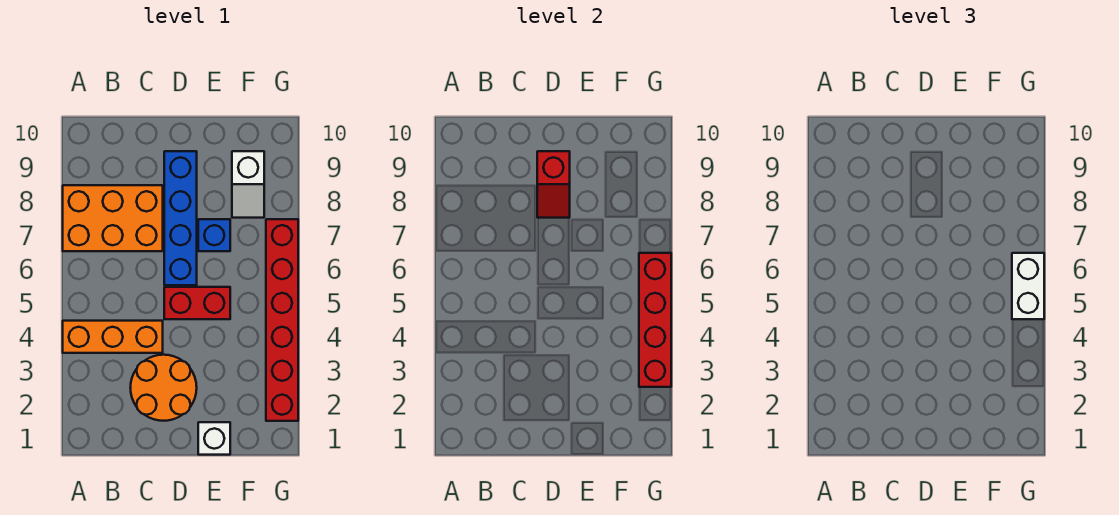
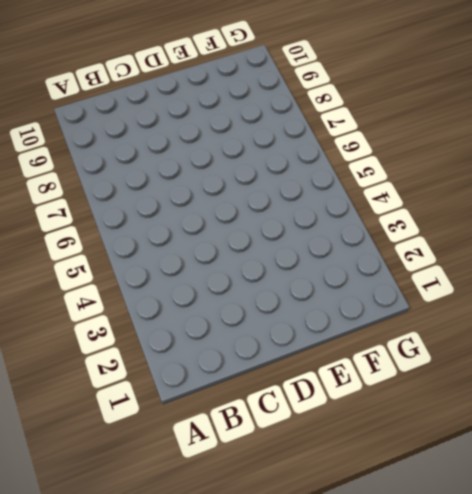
none -> orange 1x3 brick [63,321,163,353]
none -> orange 2x3 brick [63,185,163,251]
none -> orange 2x2 round brick [130,355,197,421]

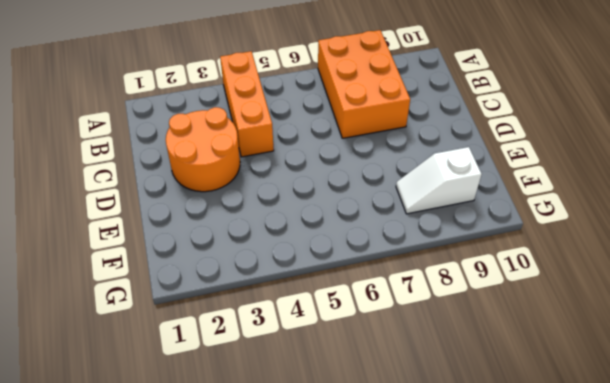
none -> red 1x2 brick [164,287,230,319]
none -> blue 1x4 brick [164,151,197,285]
none -> white 1x1 brick [198,422,230,455]

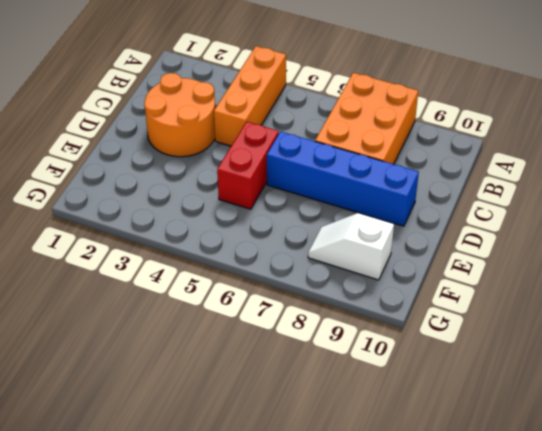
none -> white 1x1 brick [198,422,230,455]
none -> blue 1x1 brick [198,219,230,251]
none -> red 1x6 brick [266,219,298,421]

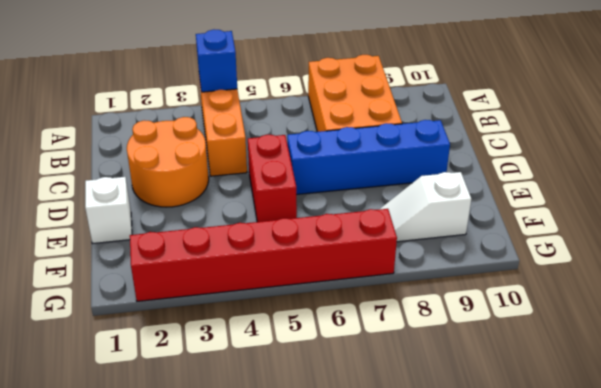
blue 1x1 brick [196,30,237,92] -> blue 1x1 brick moved to [198,219,230,251]
none -> red 1x2 slope [537,151,570,218]
none -> red 1x4 brick [639,253,671,387]
none -> white 1x2 brick [1012,253,1044,319]

